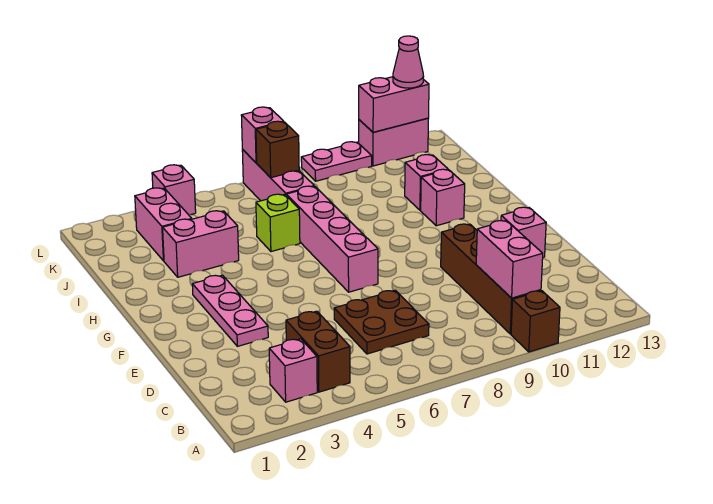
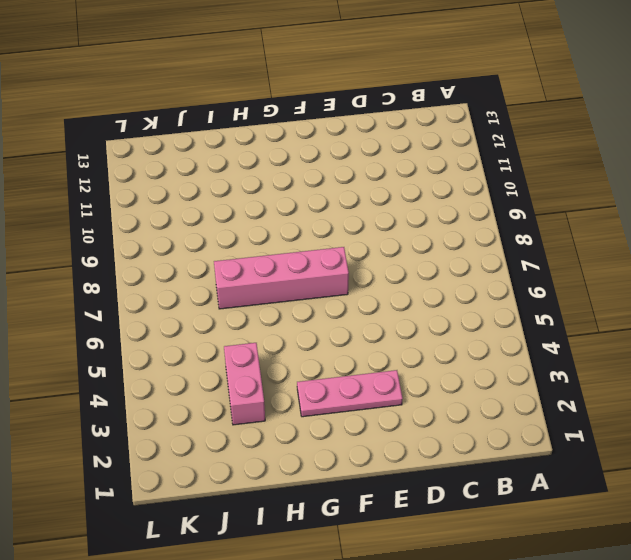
none -> brown 1x1 brick [511,291,560,352]
none -> pink 1x1 brick [269,339,317,402]
none -> brown 1x2 brick [286,311,350,392]

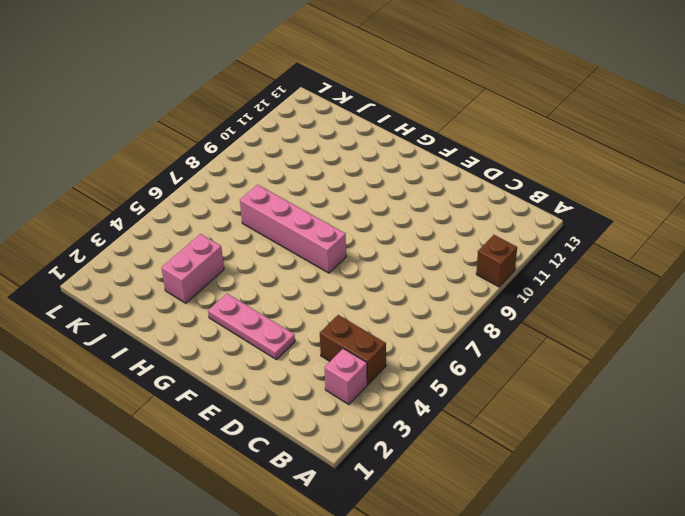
none -> brown 1x4 brick [441,224,541,334]
none -> brown 2x2 plate [334,290,429,354]
none -> pink 1x1 brick [501,207,546,257]

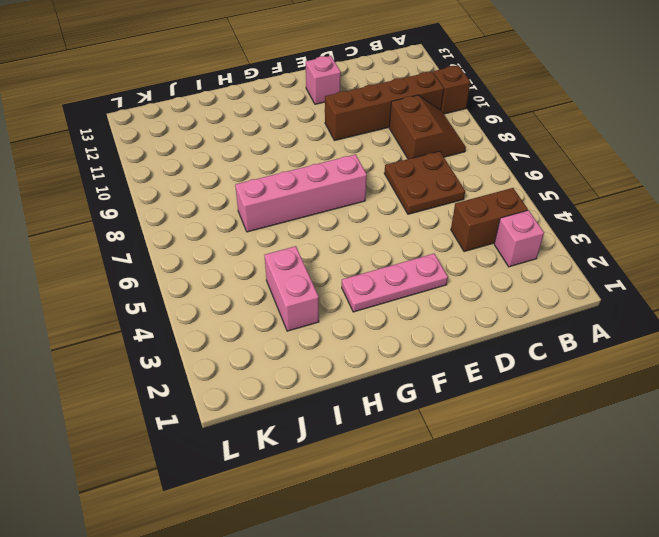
brown 2x2 slope [389,95,466,159] -> none
none -> pink 1x1 brick [421,169,465,226]
none -> lime 1x1 brick [256,194,300,252]
none -> pink 1x1 brick [405,155,448,210]

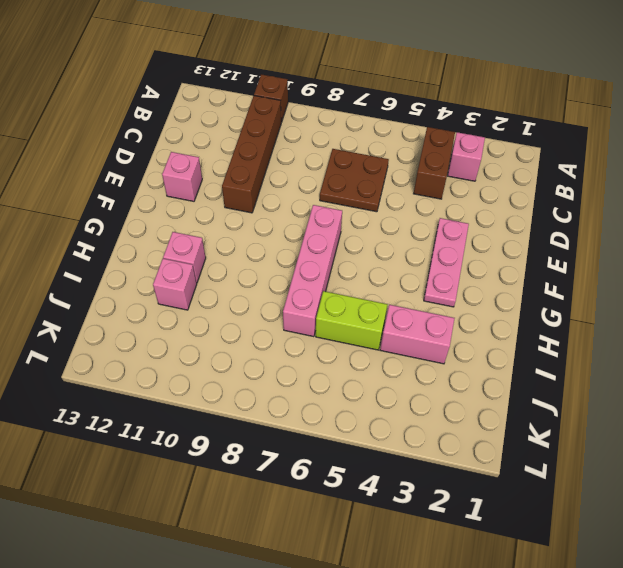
lime 1x2 brick [316,291,387,350] -> lime 1x1 brick [256,194,300,252]
none -> pink 1x2 brick [135,188,192,261]
none -> pink 1x3 brick [242,150,314,201]
none -> pink 1x1 brick [152,165,196,215]

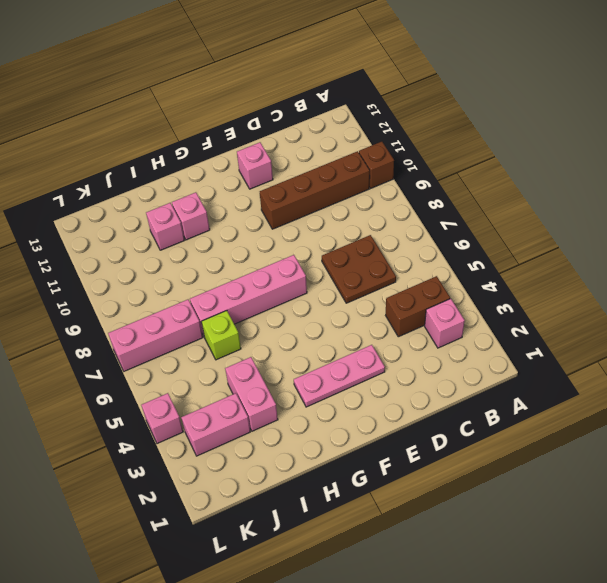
none -> pink 1x2 plate [301,142,372,181]
none -> pink 1x2 brick [359,118,429,166]
none -> pink 1x2 brick [476,221,543,298]

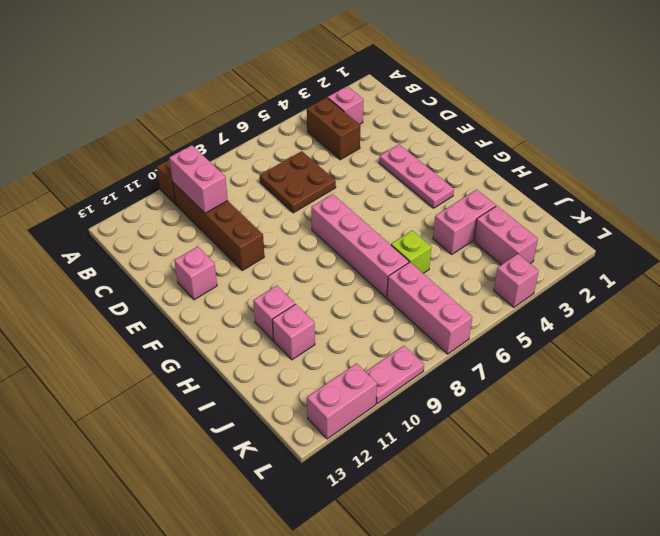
none -> brown 1x1 brick [256,121,299,178]
none -> pink 1x1 brick [241,107,284,163]
none -> pink 1x2 brick [359,77,429,132]

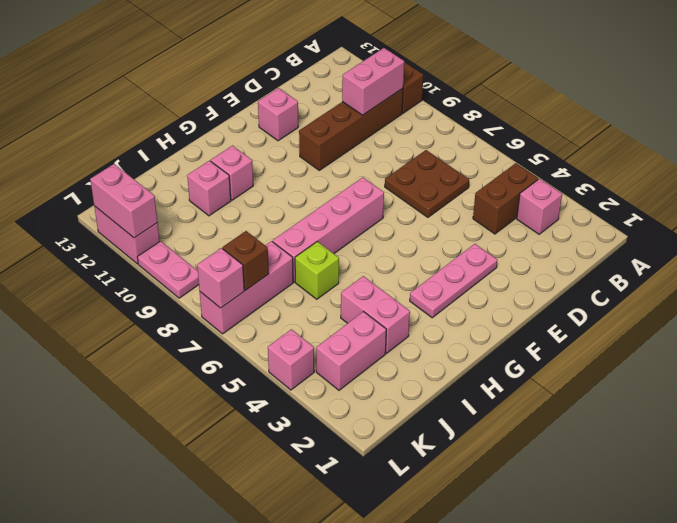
none -> pink 1x1 cone [393,36,424,88]

